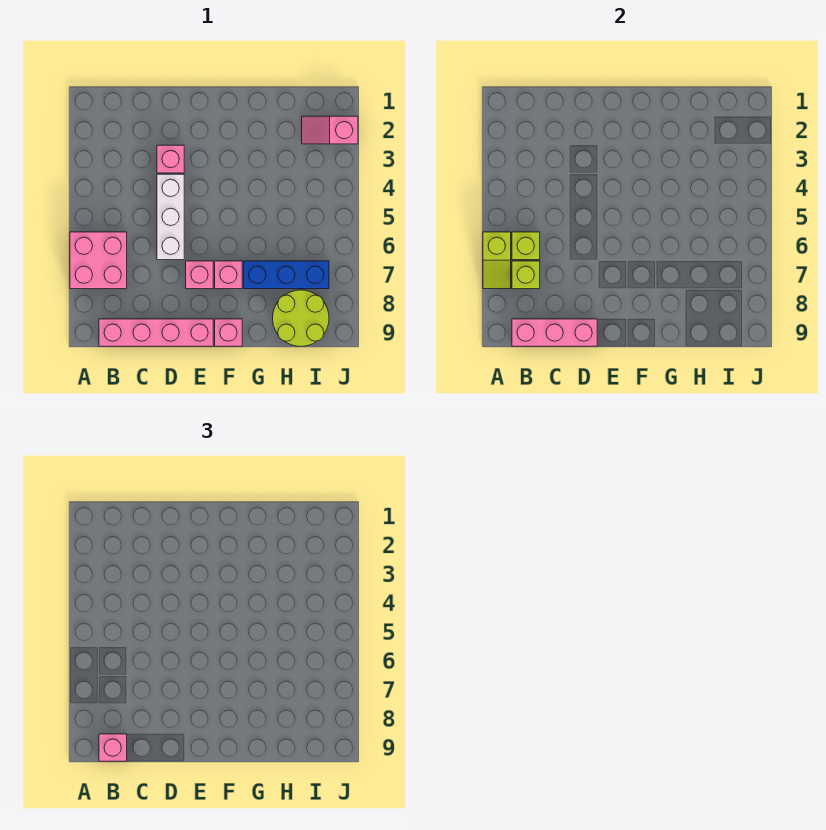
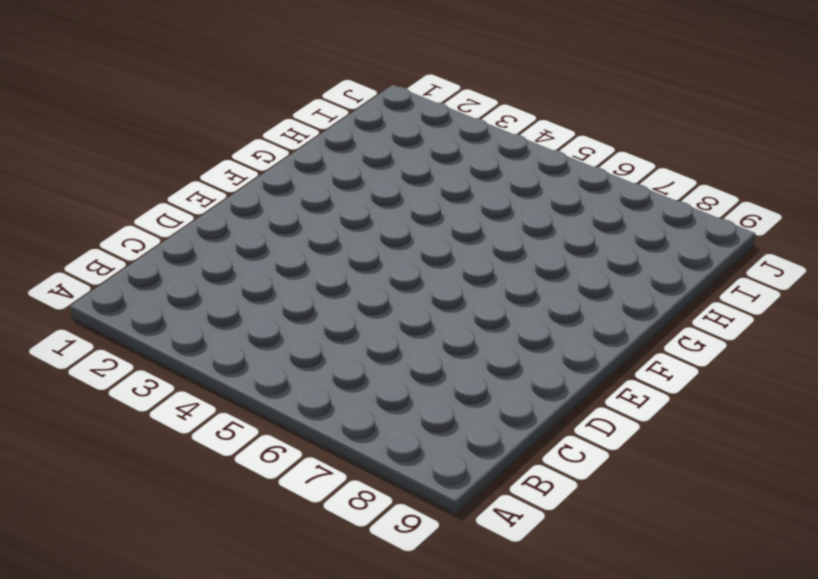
none -> pink 2x2 brick [70,232,127,289]
none -> pink 1x4 brick [99,319,213,346]
none -> pink 1x1 brick [157,145,184,173]

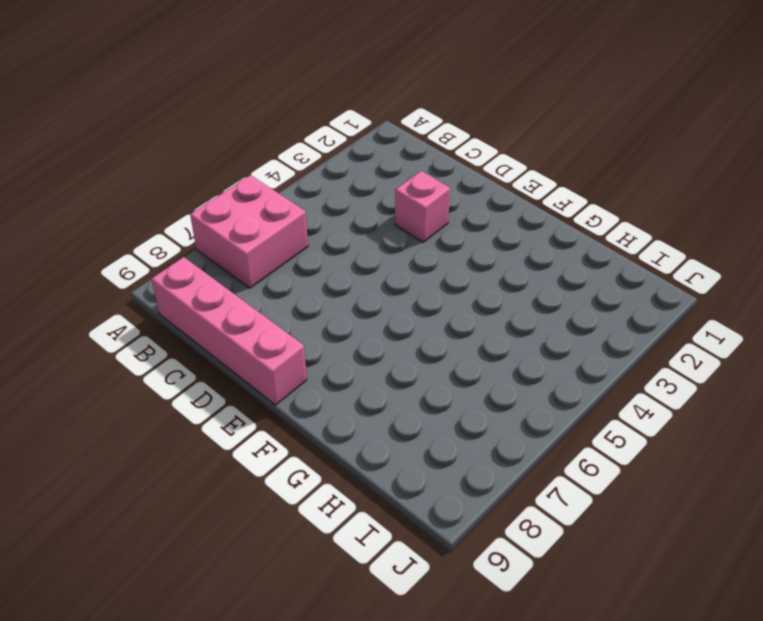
none -> white 1x3 brick [157,174,184,260]
none -> pink 1x1 brick [186,261,213,289]
none -> pink 1x1 brick [215,261,242,289]

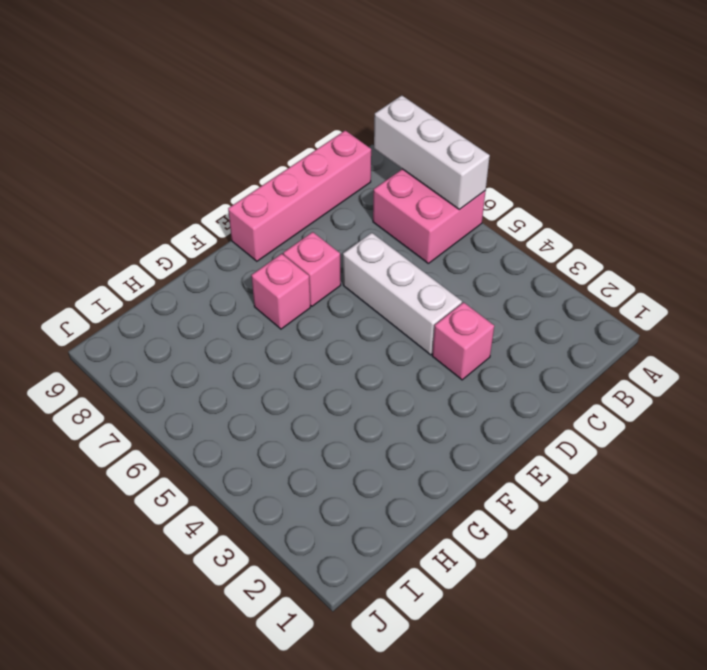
white 1x3 brick [374,95,490,210] -> lime 1x2 slope [483,232,511,289]
none -> pink 1x1 brick [215,319,242,346]
none -> blue 1x3 brick [244,261,329,289]
none -> lime 2x2 round brick [273,290,329,346]

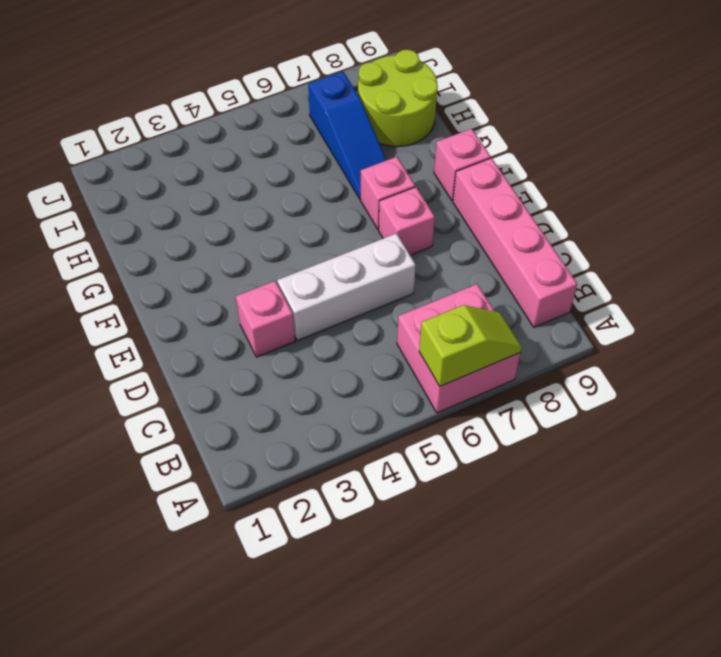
blue 1x3 slope [308,71,386,199] -> blue 1x3 brick [244,261,329,289]
none -> pink 1x2 slope [302,116,358,144]
none -> lime 1x1 brick [512,232,540,260]
none -> lime 1x1 brick [512,261,540,289]

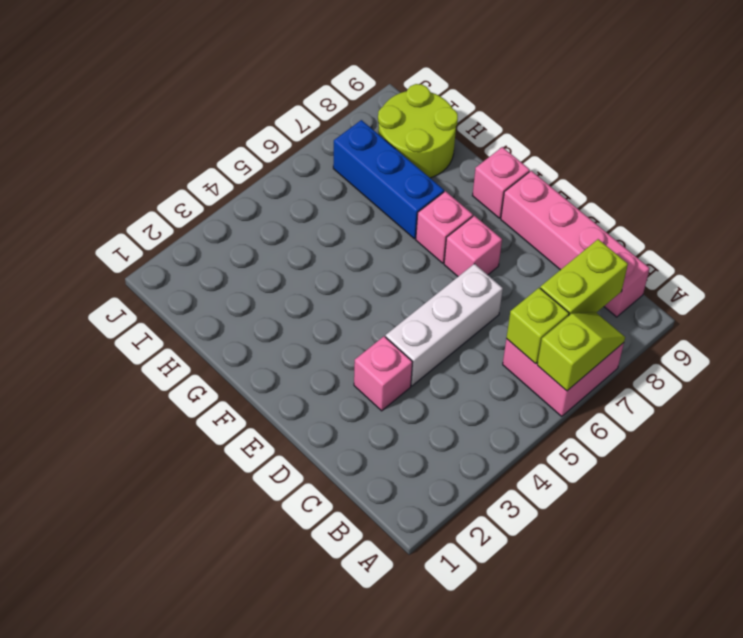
lime 1x2 brick [540,239,628,315] -> lime 1x1 brick [512,261,540,289]
none -> pink 1x2 slope [302,116,358,144]
none -> pink 1x3 brick [512,319,597,346]
none -> pink 1x1 brick [99,734,127,761]

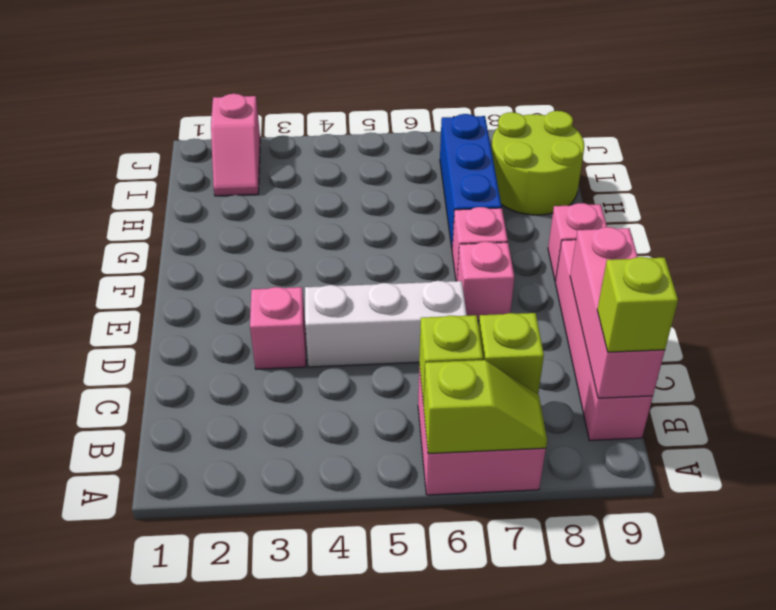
lime 1x1 brick [597,257,678,352] -> pink 1x1 brick [99,734,127,761]

